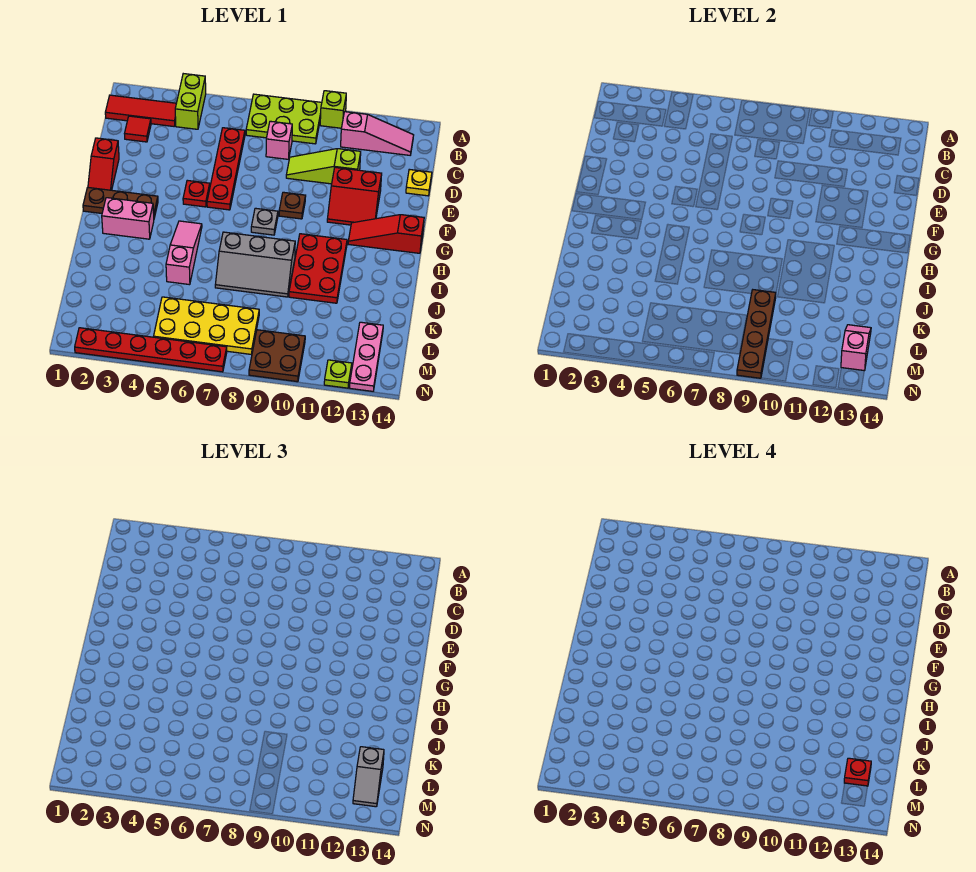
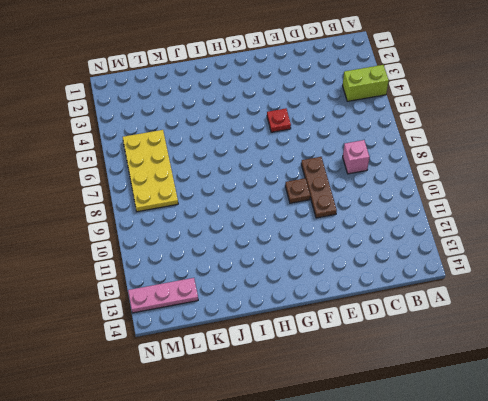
brown 1x3 plate [301,157,337,218] -> brown 1x3 plate moved to [83,188,158,218]
none -> lime 2x3 plate [246,94,322,144]
none -> lime 1x1 brick [320,91,346,128]
none -> red 1x3 tile [105,95,176,126]
none -> pink 1x3 slope [341,112,414,155]

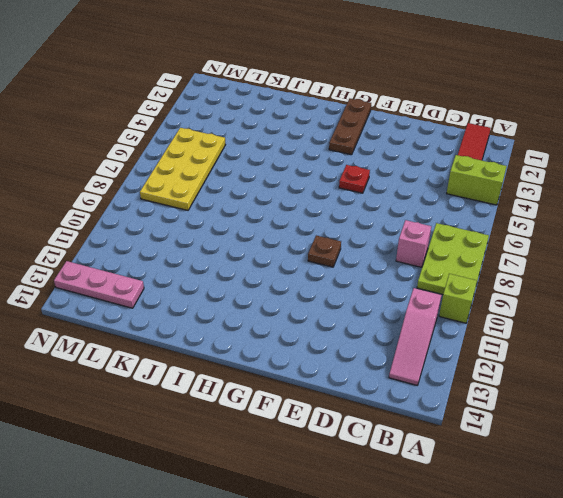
none -> red 1x1 tile [125,116,151,142]
none -> red 1x4 plate [207,128,245,210]
none -> lime 1x3 slope [286,149,361,184]
none -> yellow 1x1 plate [406,169,432,196]

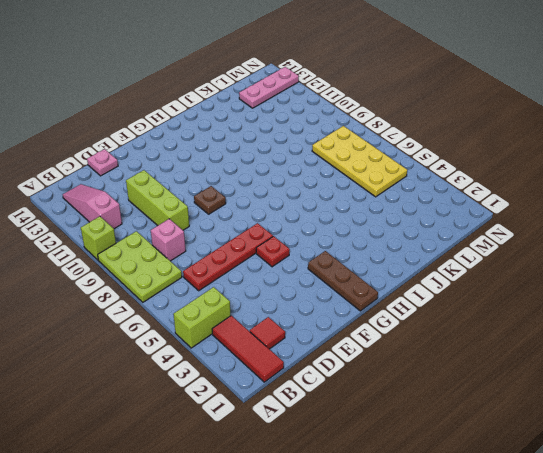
lime 1x3 brick [126,170,189,230] -> lime 1x3 slope [286,149,361,184]
pink 1x1 plate [87,149,118,176] -> yellow 1x1 plate [406,169,432,196]
none -> red 1x2 slope [88,138,119,190]
none -> red 2x2 slope [327,167,382,225]
none -> grey 1x1 plate [251,208,278,235]
none -> red 1x3 slope [348,215,424,253]

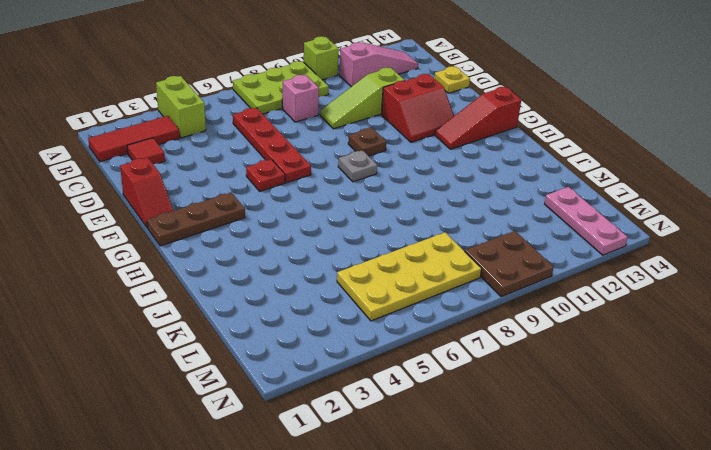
none -> pink 1x2 brick [102,198,154,239]
none -> pink 1x3 slope [166,221,202,285]
none -> red 2x3 plate [289,234,347,303]
none -> grey 2x3 slope [215,232,295,297]

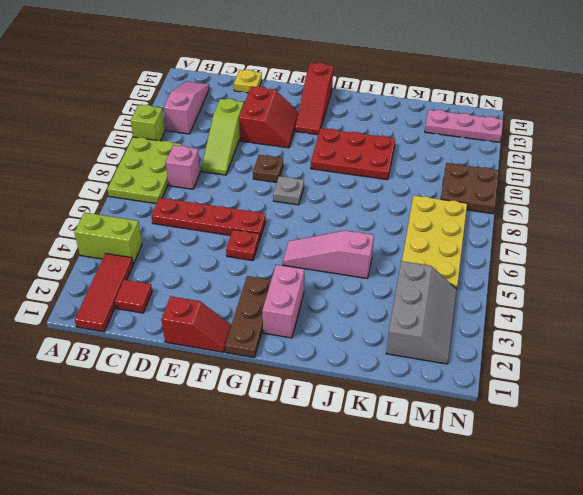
grey 2x3 slope [386,261,457,364] -> grey 2x3 slope moved to [215,232,295,297]
none -> red 1x6 plate [75,328,227,372]
none -> lime 1x1 plate [324,360,352,388]
none -> brown 1x4 plate [737,290,776,378]
none -> pink 1x2 slope [841,325,871,371]

